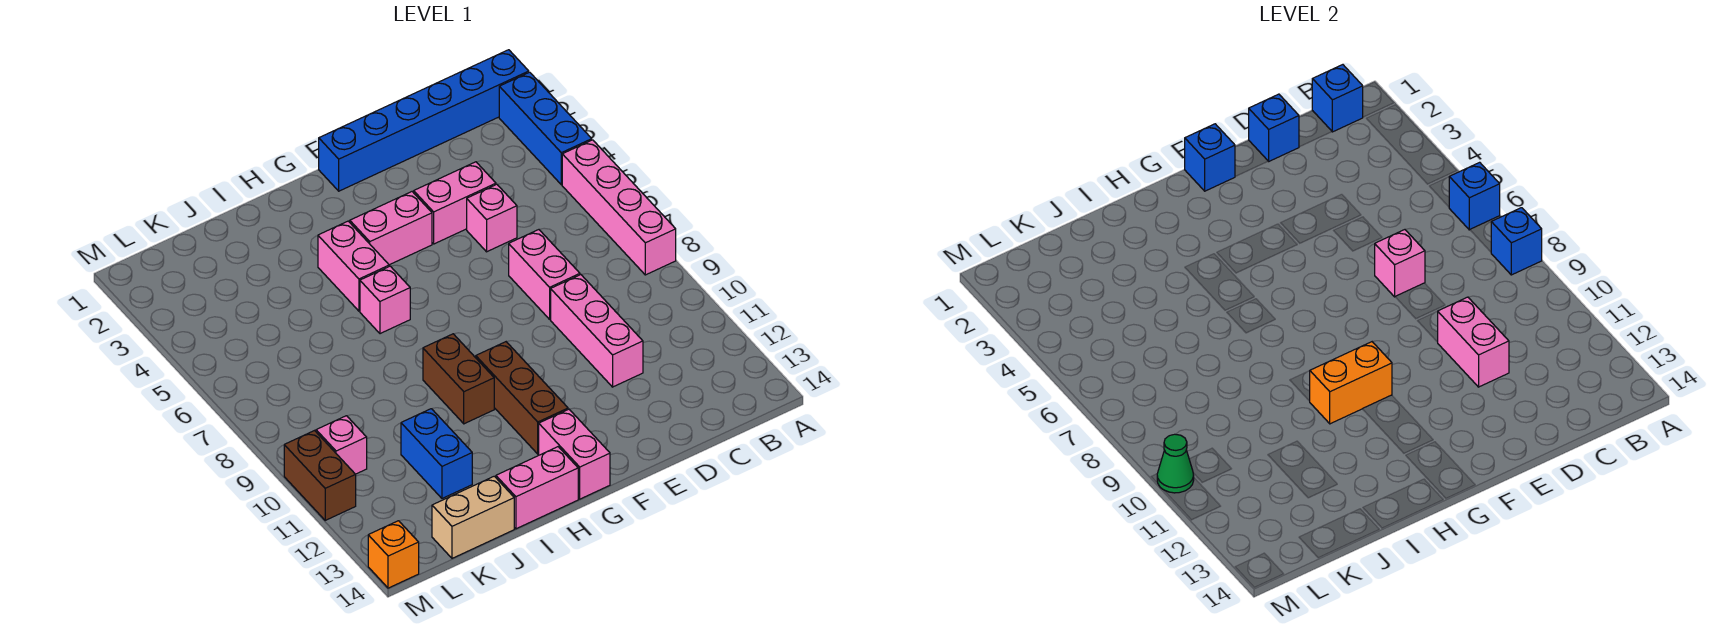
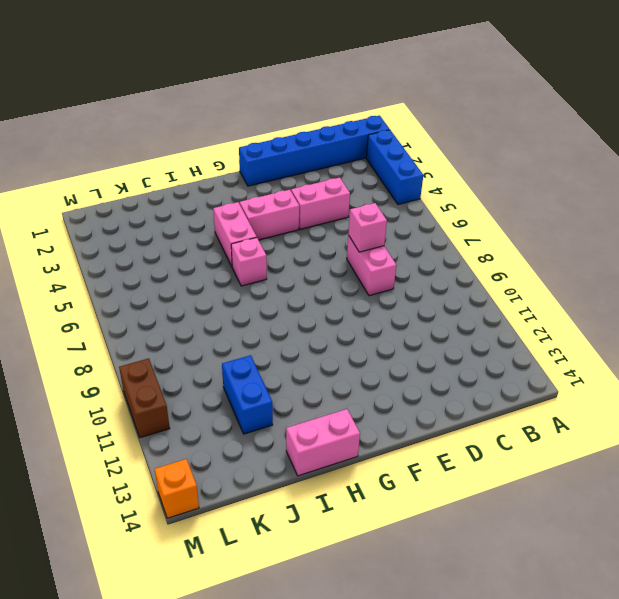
none -> pink 1x4 brick [562,140,676,275]
none -> pink 1x1 brick [467,184,517,252]
none -> pink 1x3 brick [551,275,643,387]

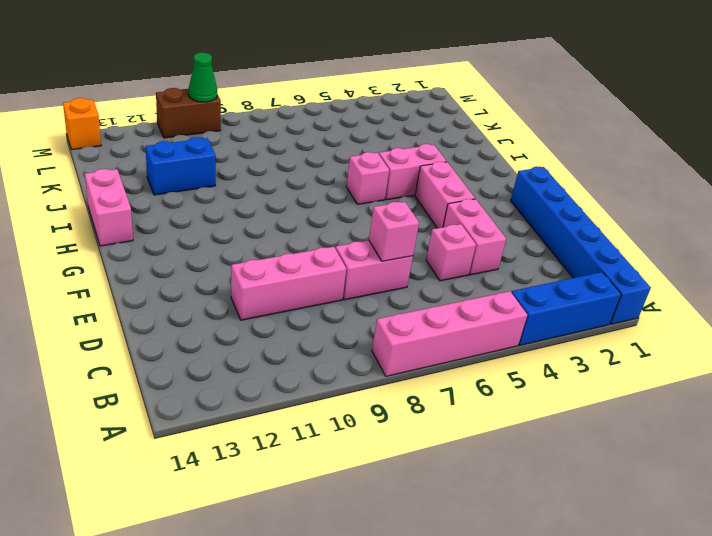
none -> brown 1x3 brick [476,342,568,454]
none -> pink 1x2 brick [539,409,610,499]
none -> brown 1x2 brick [423,334,494,424]

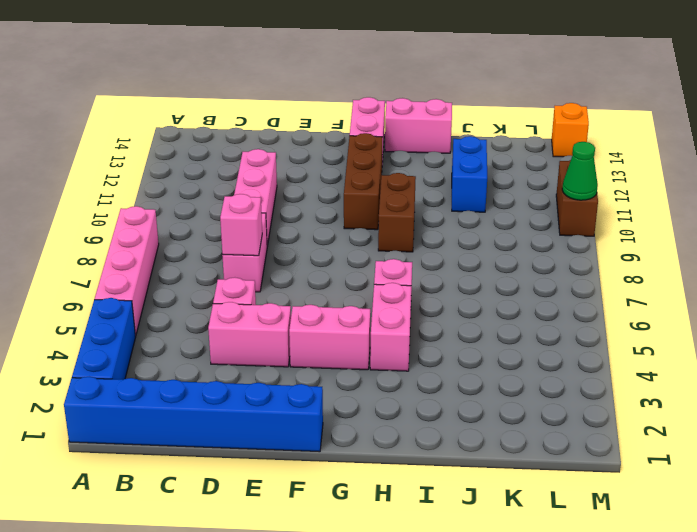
none -> tan 1x2 brick [432,476,514,558]
none -> pink 1x1 brick [316,416,367,474]
none -> blue 1x1 brick [1449,162,1500,230]

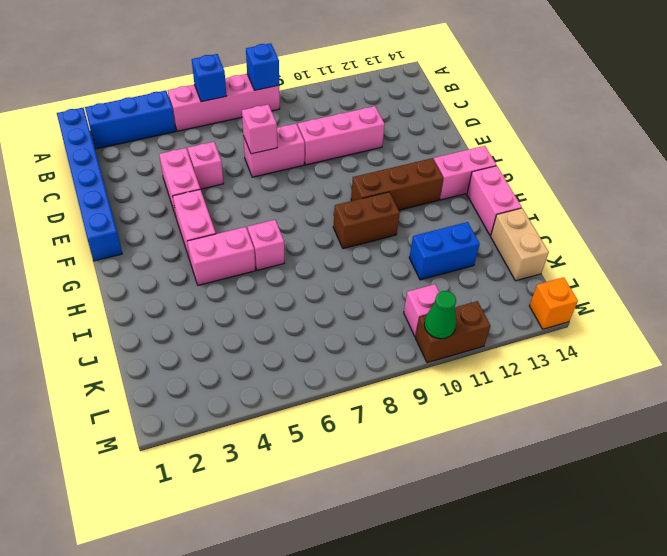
none -> blue 1x1 brick [1312,65,1363,132]
none -> blue 1x1 brick [1249,94,1299,161]
none -> pink 1x2 brick [1438,297,1509,387]

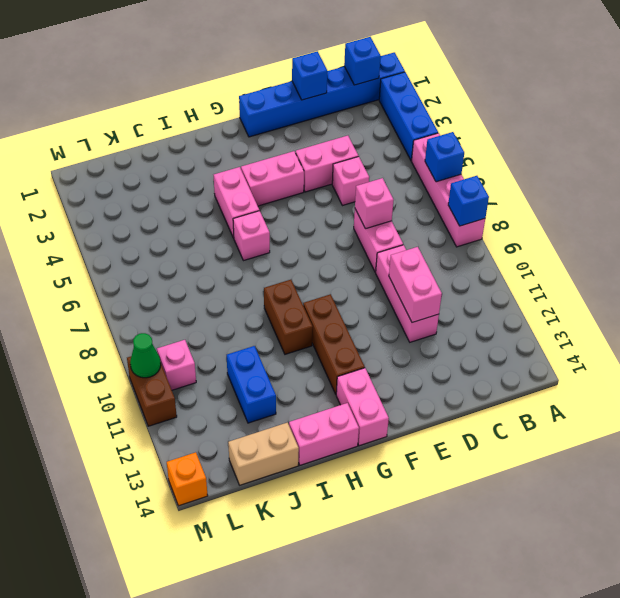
none -> blue 1x1 brick [1185,124,1235,191]
none -> orange 1x2 brick [1310,342,1392,424]

